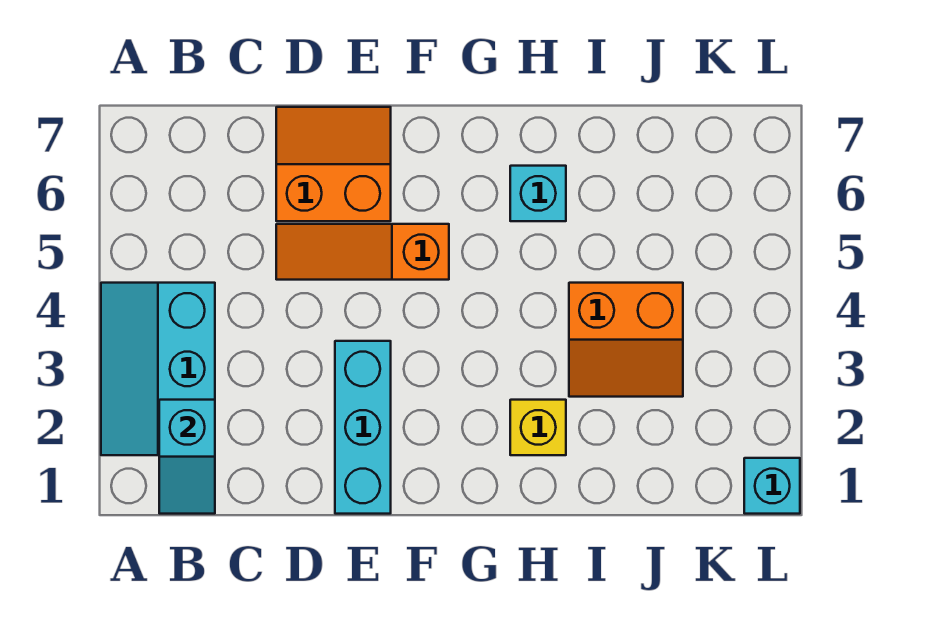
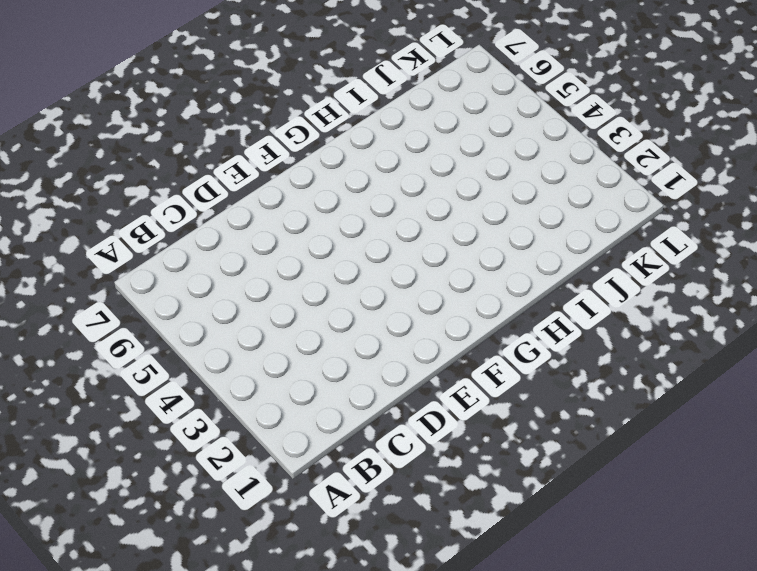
none -> cyan 2x3 slope [101,283,215,455]
none -> orange 1x3 slope [276,224,449,280]

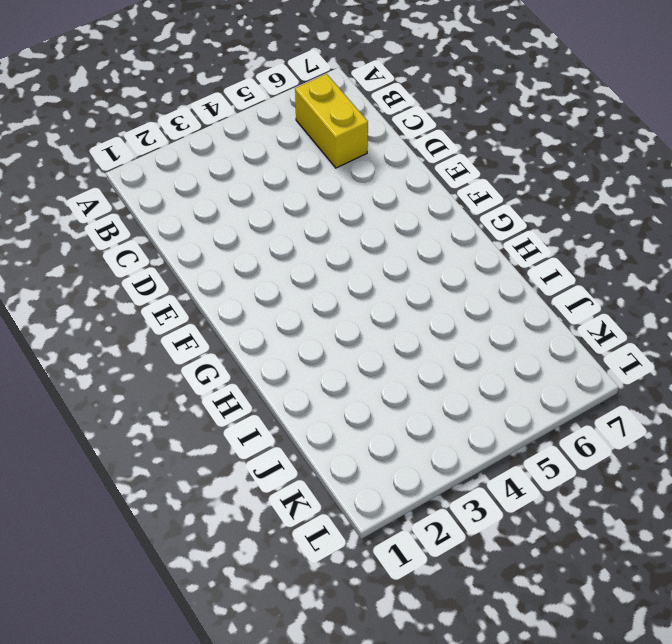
yellow 1x2 brick [295,74,368,168] -> none
none -> cyan 2x3 slope [101,283,215,455]
none -> orange 1x3 slope [276,224,449,280]

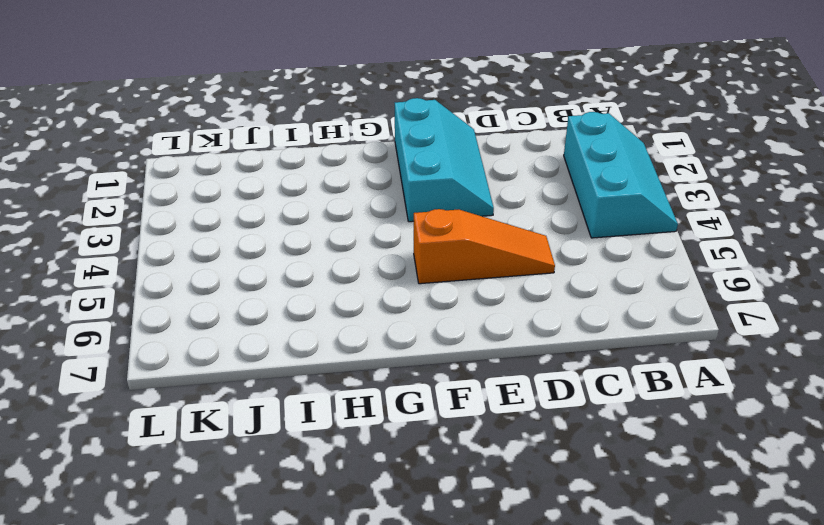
cyan 2x3 slope [395,98,494,222] -> cyan 1x3 brick [335,341,391,514]
none -> orange 2x2 slope [276,107,391,221]
none -> yellow 1x1 brick [510,400,566,455]

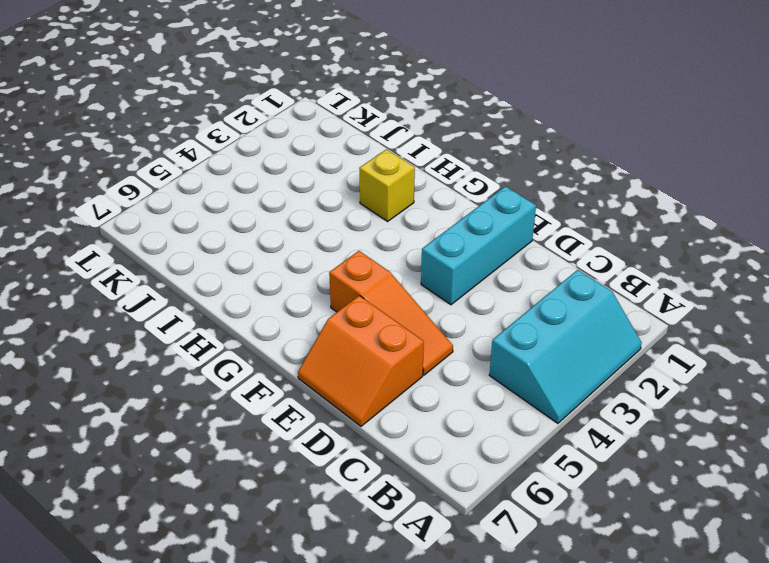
none -> cyan 1x1 brick [510,166,566,221]
none -> orange 2x2 slope [569,283,683,397]

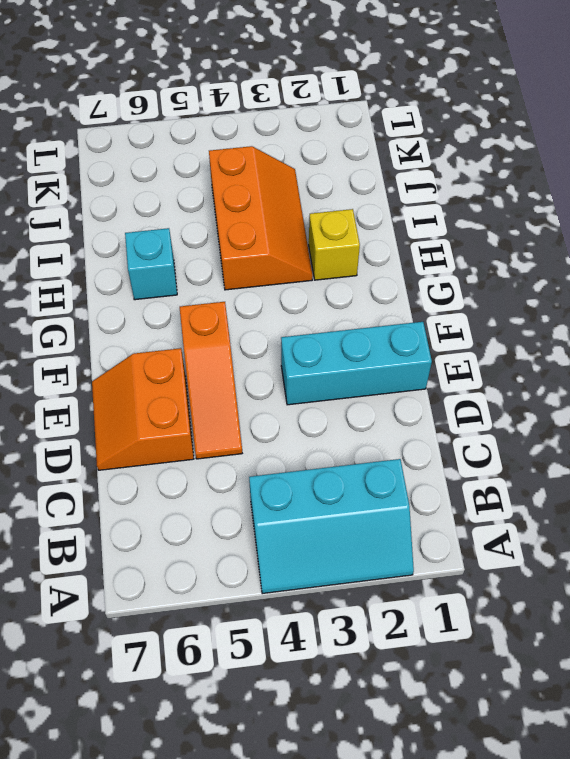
orange 2x3 slope [209,146,313,290] -> orange 2x2 slope [569,283,683,397]
none -> cyan 1x1 brick [744,458,800,514]
none -> cyan 1x2 slope [159,400,215,514]

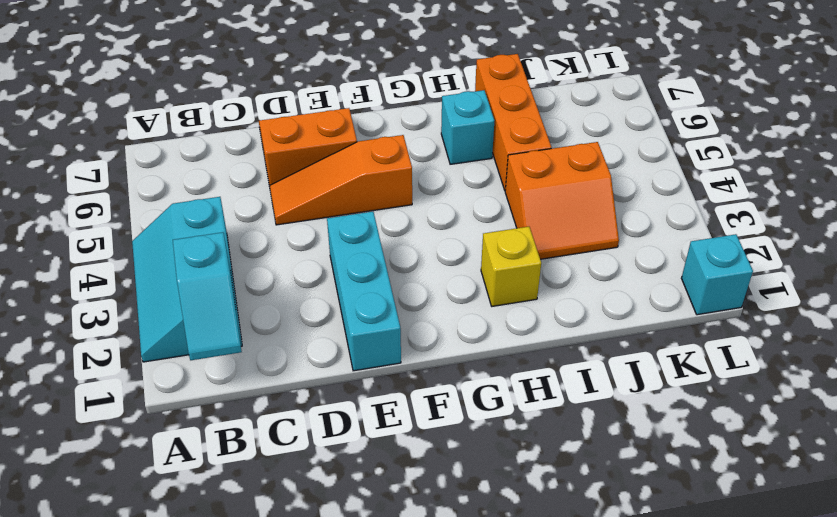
orange 1x3 brick [475,54,551,190] -> none

